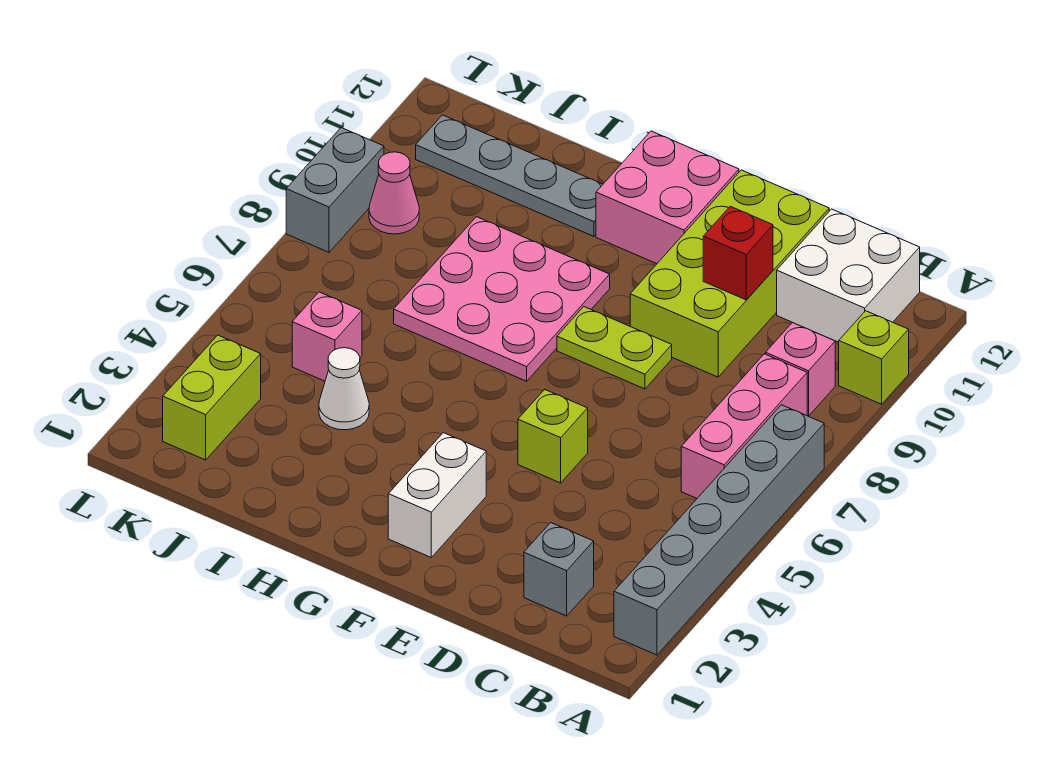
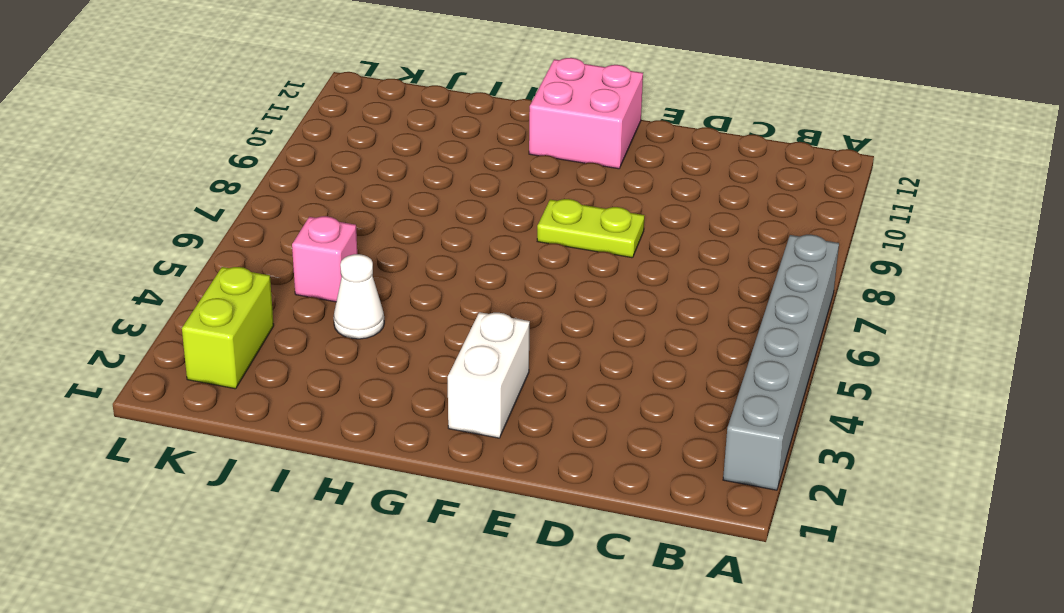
none -> lime 1x1 brick [839,311,909,404]
none -> pink 1x3 brick [681,354,807,498]
none -> pink 1x1 brick [766,323,835,416]

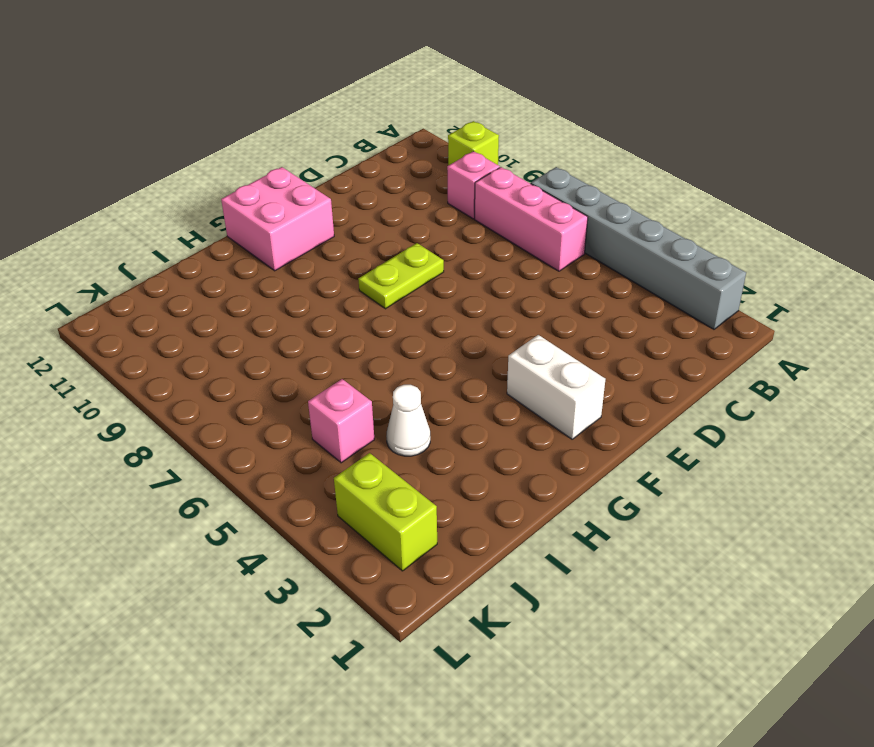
none -> white 2x2 brick [777,209,920,342]
none -> grey 1x1 brick [524,523,594,616]
none -> lime 2x4 brick [630,170,829,377]

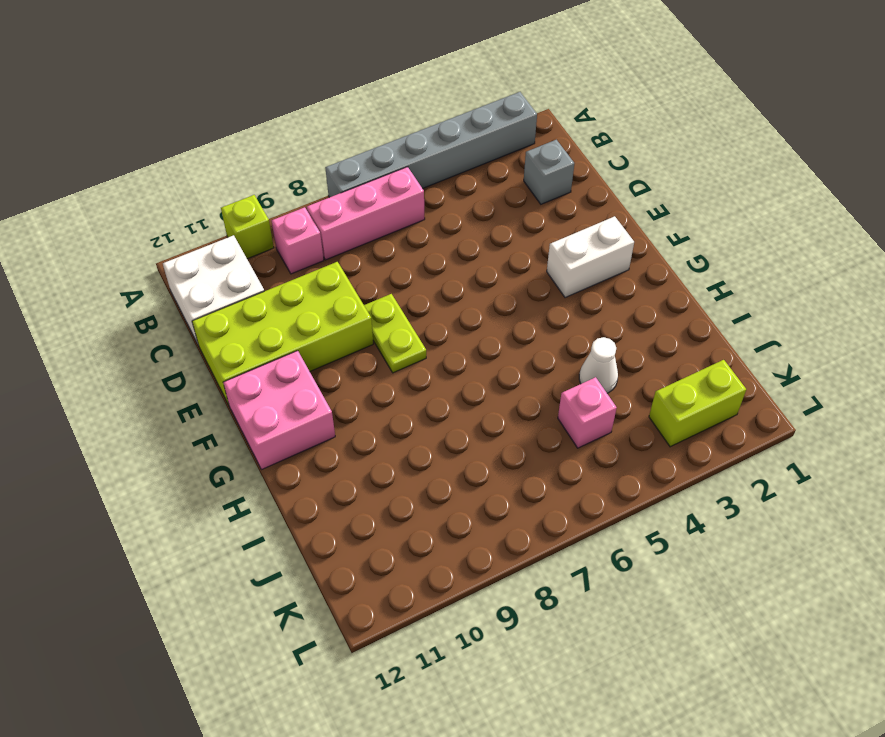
none -> lime 1x1 brick [518,390,588,483]
none -> pink 3x3 plate [394,217,610,381]
none -> grey 1x4 plate [416,115,603,236]

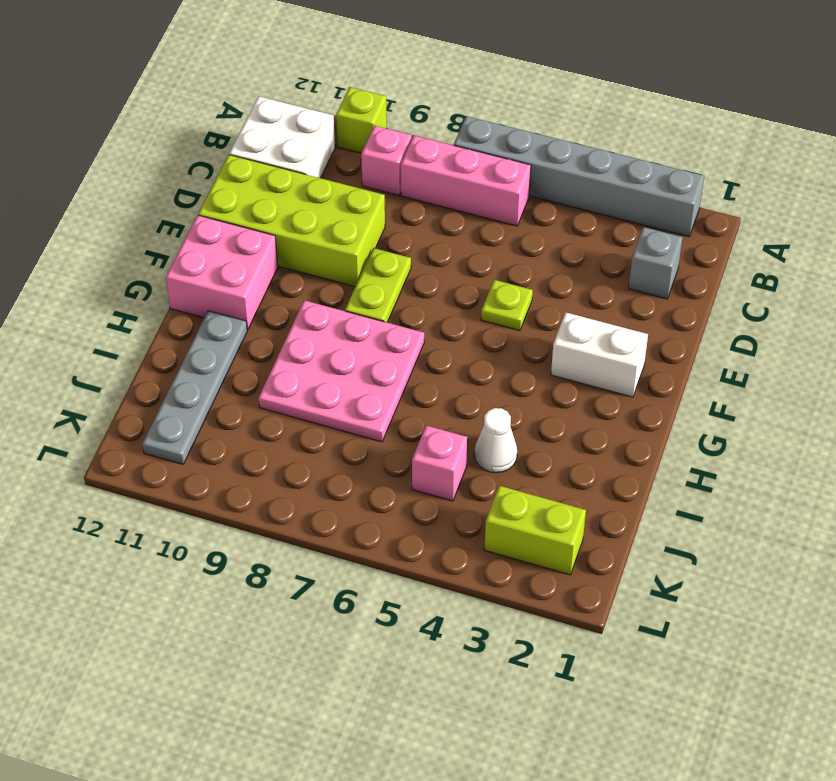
lime 1x1 plate [481,280,533,331] -> lime 1x1 brick [518,390,588,483]
none -> pink 1x1 cone [369,152,419,234]
none -> grey 1x2 brick [286,128,384,252]
none -> red 1x1 brick [703,206,773,300]

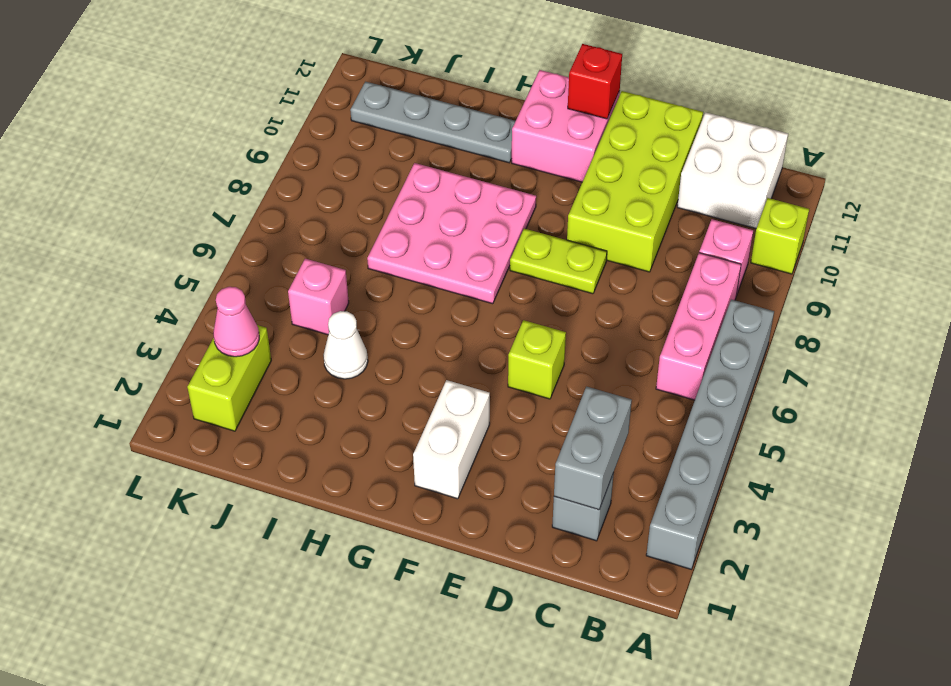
grey 1x2 brick [554,387,632,510] -> grey 1x2 brick moved to [286,128,384,252]
red 1x1 brick [568,44,622,119] -> red 1x1 brick moved to [703,206,773,300]
pink 1x1 cone [213,287,259,357] -> pink 1x1 cone moved to [369,152,419,234]

